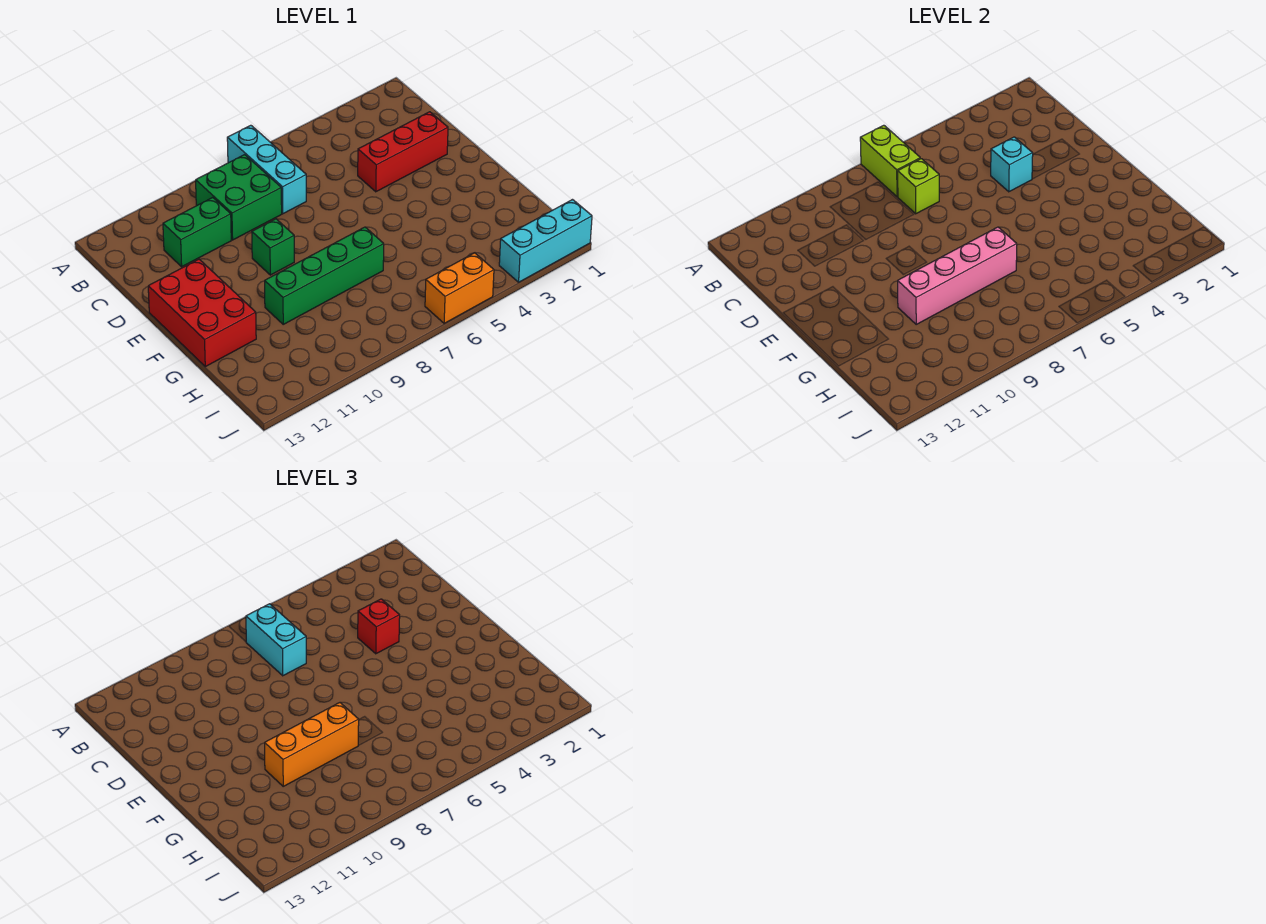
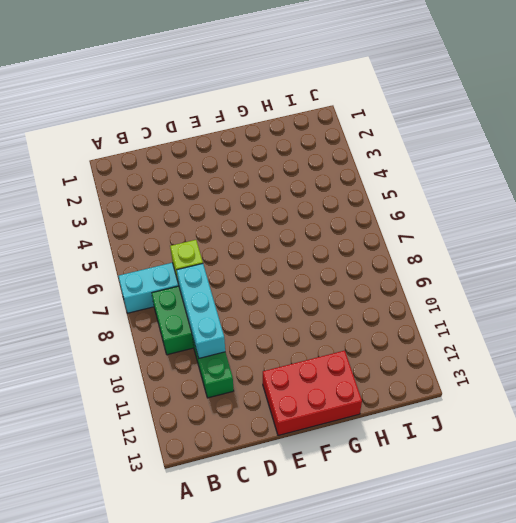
cyan 1x3 brick [177,264,225,358] -> cyan 1x3 brick moved to [499,200,592,282]
none -> red 1x3 brick [358,112,448,192]
none -> green 1x1 brick [252,219,294,275]
none -> green 1x4 brick [265,227,384,324]

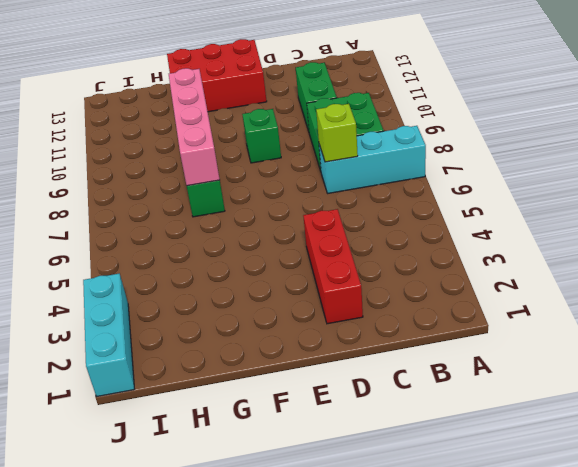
none -> orange 1x2 brick [425,253,494,323]
none -> lime 1x2 brick [860,125,920,197]
none -> cyan 1x1 brick [991,137,1033,192]

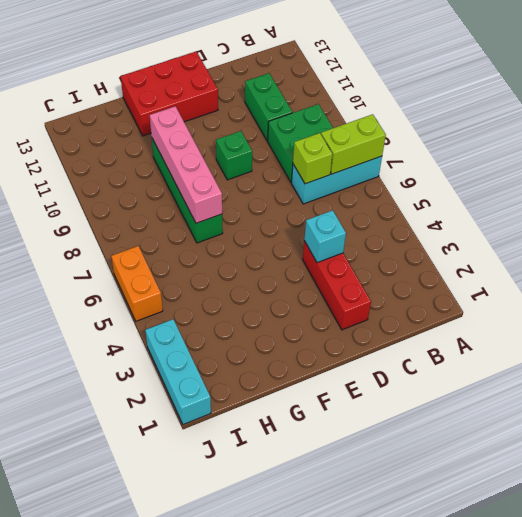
none -> cyan 1x2 brick [246,604,306,676]
none -> red 1x1 brick [358,599,400,654]
none -> orange 1x3 brick [265,703,359,786]

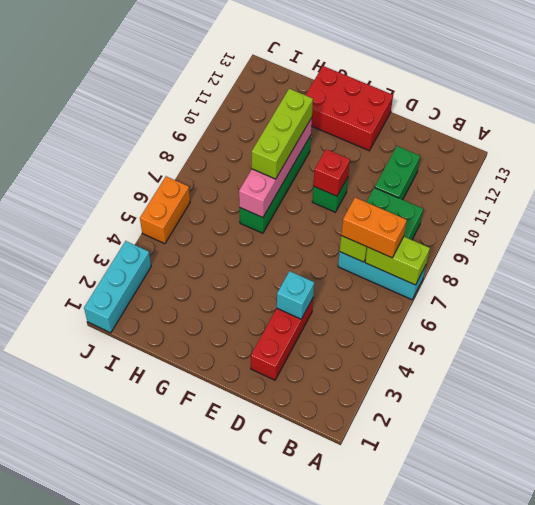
orange 1x2 brick [341,198,407,258] -> cyan 1x2 brick [246,604,306,676]
red 1x1 brick [313,149,350,196] -> red 1x1 brick moved to [358,599,400,654]
lime 1x3 brick [252,89,313,179] -> orange 1x3 brick [265,703,359,786]

